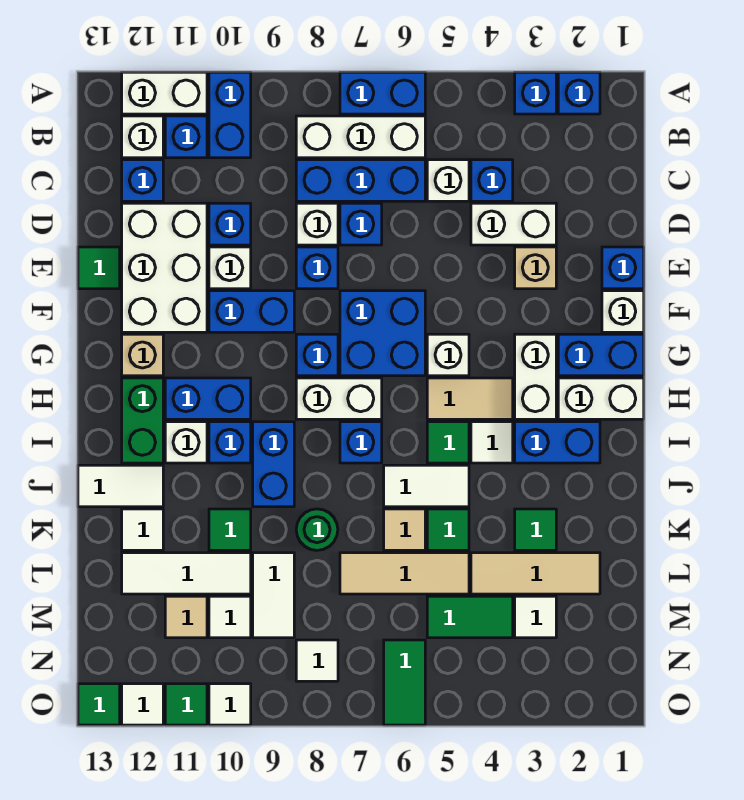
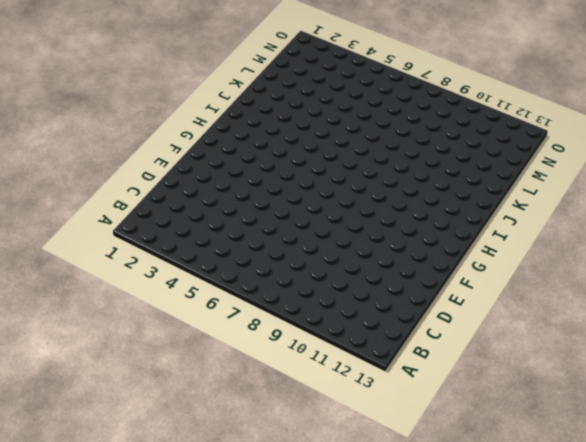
none -> blue 1x1 brick [558,72,600,114]
none -> blue 1x1 brick [515,72,556,114]
none -> blue 1x2 brick [340,72,425,114]
none -> blue 1x2 brick [209,72,251,158]

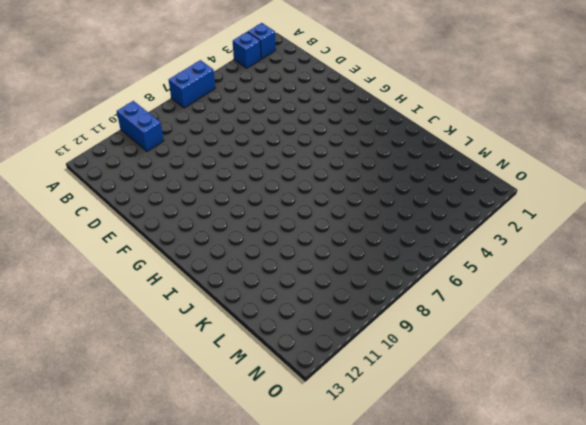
none -> white 1x2 brick [122,72,207,114]
none -> white 1x3 brick [296,116,425,158]
none -> blue 1x1 brick [165,116,207,158]
none -> white 1x1 brick [122,116,163,158]

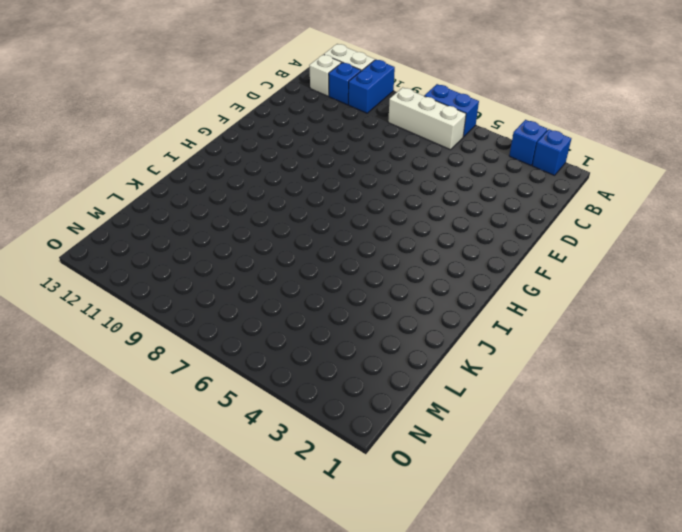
none -> blue 1x1 brick [471,160,513,201]
none -> white 1x1 brick [427,160,469,201]
none -> blue 1x3 brick [296,160,425,201]
none -> blue 1x1 brick [122,160,163,201]

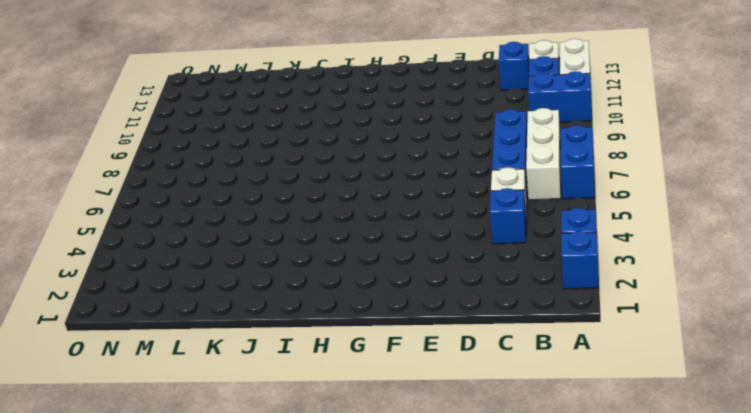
none -> white 1x2 brick [471,203,556,245]
none -> blue 1x1 brick [340,203,382,245]
none -> white 1x1 brick [296,203,338,245]
none -> blue 1x1 brick [209,203,251,245]

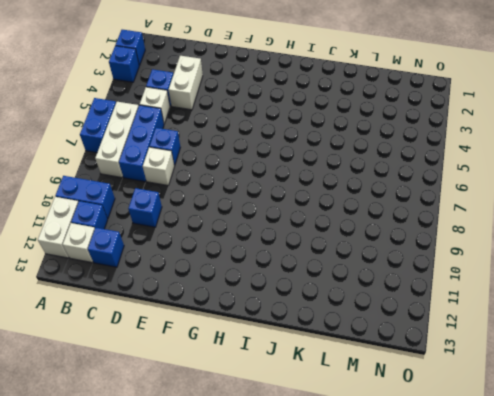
none -> white 2x3 brick [122,203,207,332]
none -> blue 1x1 brick [602,247,644,289]
none -> tan 1x1 brick [515,247,556,289]
none -> blue 1x1 brick [296,247,338,289]

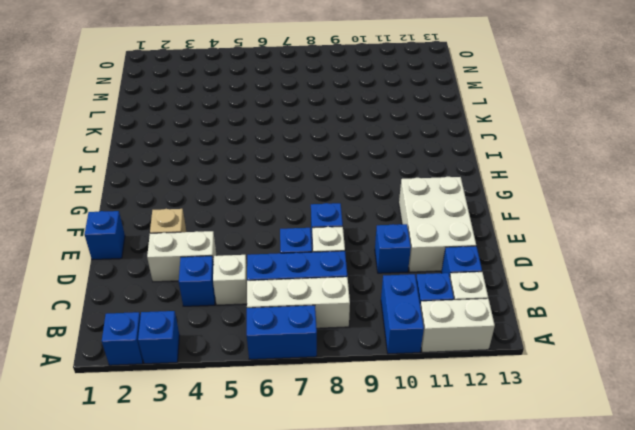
none -> white 1x1 brick [209,247,251,289]
none -> green 1x1 tile [78,247,120,289]
none -> white 1x1 brick [602,291,644,332]
none -> blue 2x2 brick [340,291,425,376]

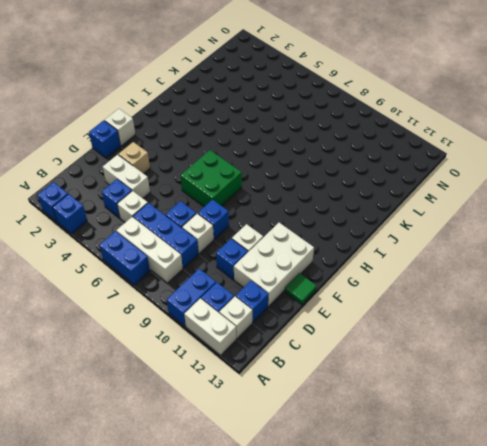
green 2x2 brick [181,150,242,207] -> blue 2x2 brick [340,291,425,376]
none -> blue 1x2 brick [209,291,294,332]
none -> blue 1x2 brick [558,334,644,376]
none -> white 1x2 brick [515,334,556,419]
none -> white 1x1 brick [427,334,469,376]

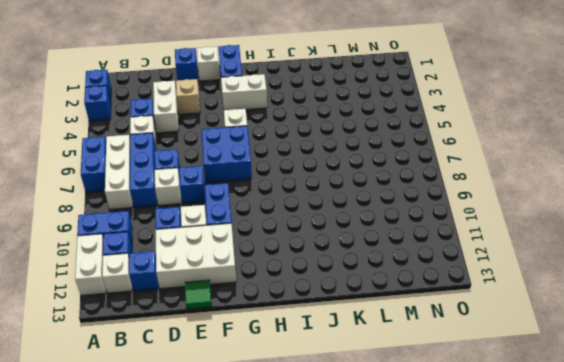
none -> blue 1x1 brick [296,334,338,376]
none -> tan 1x1 brick [122,334,163,376]
none -> white 1x2 brick [558,378,644,419]
none -> tan 1x2 tile [427,378,513,419]

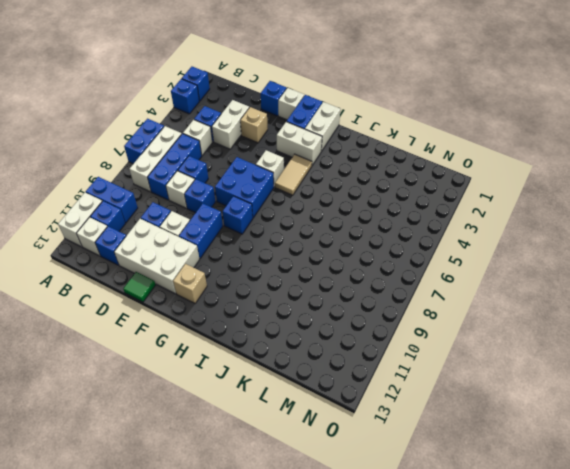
none -> white 1x2 brick [296,378,382,419]
none -> blue 1x2 brick [165,378,251,419]
none -> green 1x2 brick [122,378,163,463]
none -> blue 1x2 brick [515,422,600,463]

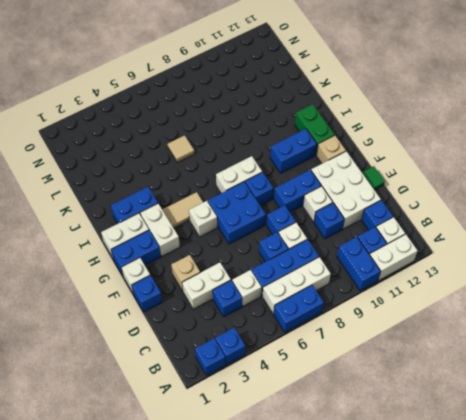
none -> white 1x1 tile [471,422,513,463]
none -> green 1x1 tile [427,422,469,463]
none -> blue 1x1 brick [340,422,382,463]
none -> blue 1x2 brick [253,422,294,507]

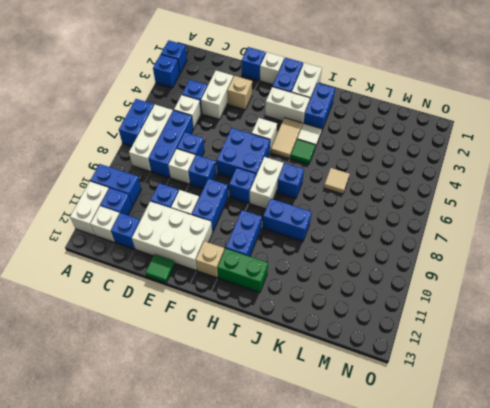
none -> blue 1x1 brick [209,422,251,463]
none -> white 1x1 brick [165,422,207,463]
none -> white 1x2 tile [384,465,469,507]
none -> white 1x2 tile [78,465,163,507]

